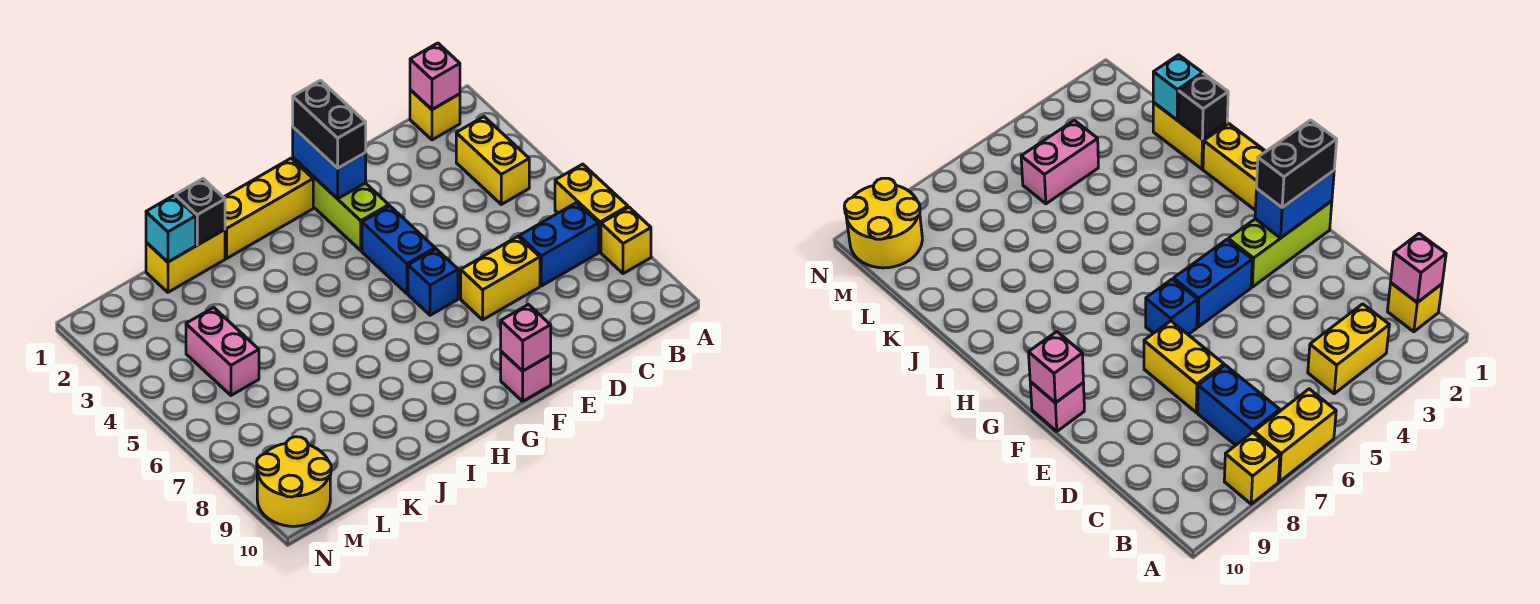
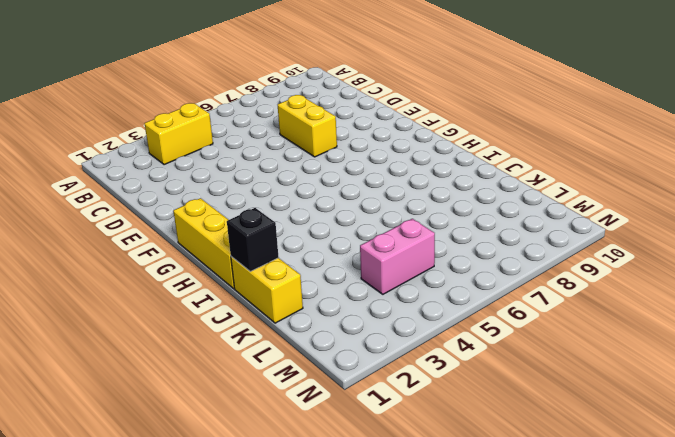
none -> yellow 1x2 brick [555,164,628,252]
none -> yellow 1x1 brick [601,207,651,274]
none -> yellow 1x1 brick [410,90,460,140]

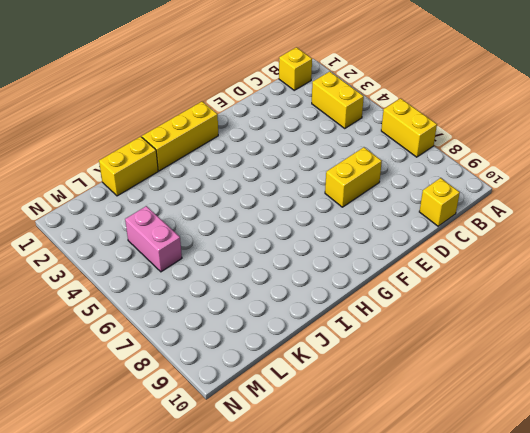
yellow 1x1 brick [419,178,460,226] -> yellow 1x1 brick moved to [601,207,651,274]
none -> blue 1x2 brick [519,203,599,286]
none -> lime 1x3 brick [293,158,389,251]
none -> blue 1x2 brick [362,206,435,294]

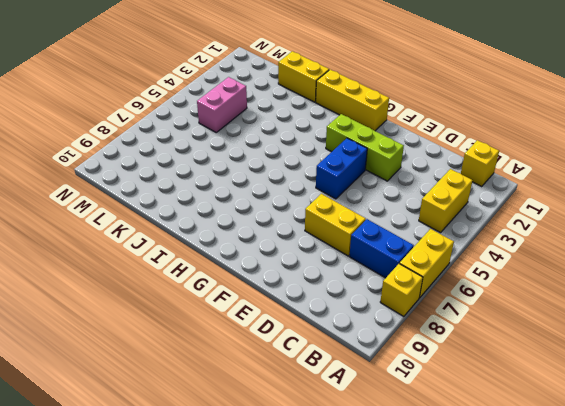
lime 1x3 brick [326,114,404,181] -> lime 1x3 brick turned to [293,158,389,251]
none -> blue 1x1 brick [408,249,458,315]
none -> pink 1x1 brick [501,351,551,401]
none -> yellow 2x2 round brick [257,437,331,526]

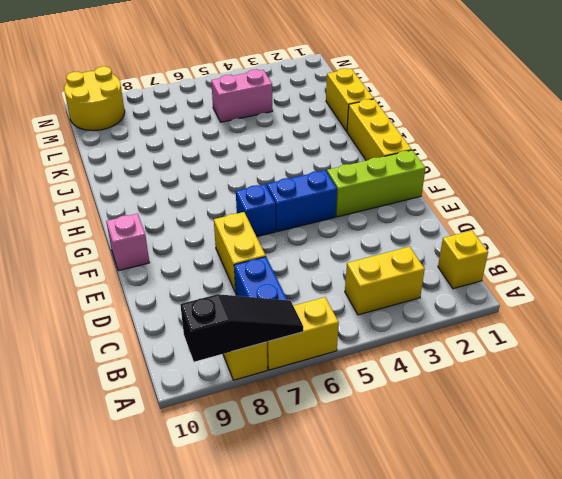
black 1x3 slope [180,294,303,362] -> none
none -> pink 1x1 brick [410,43,460,110]
none -> blue 1x2 brick [293,127,366,199]
none -> pink 1x1 brick [501,305,551,371]

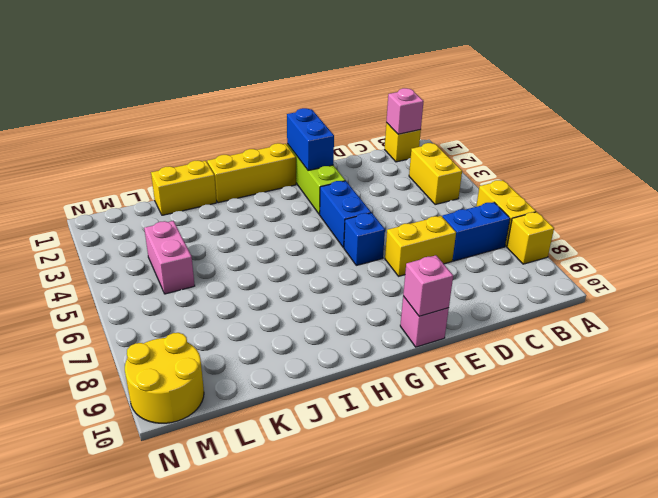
none -> black 1x1 brick [175,179,225,245]
none -> cyan 1x1 brick [146,196,196,262]
none -> black 1x2 brick [293,80,366,168]

